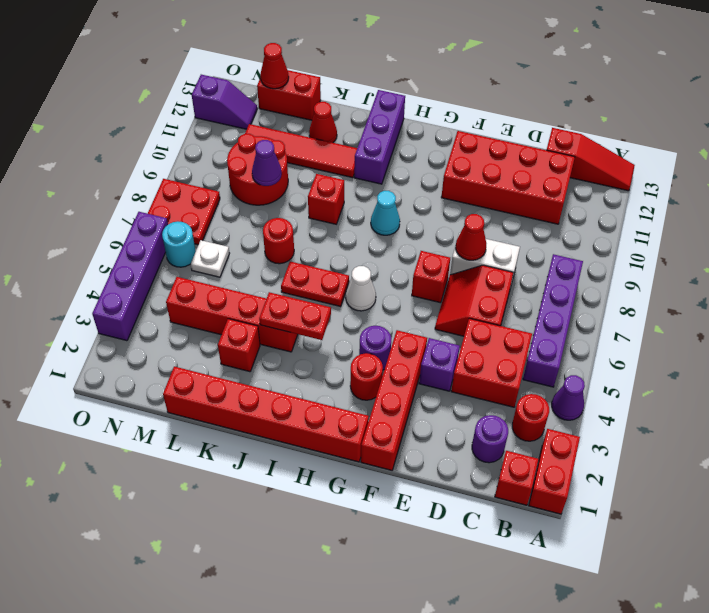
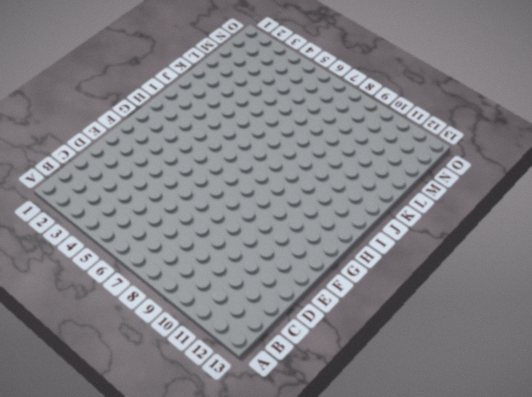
none -> red 1x2 brick [529,429,580,514]
none -> purple 1x1 cone [552,375,585,420]
none -> red 1x3 slope [547,128,635,191]
none -> red 1x1 brick [495,451,539,505]

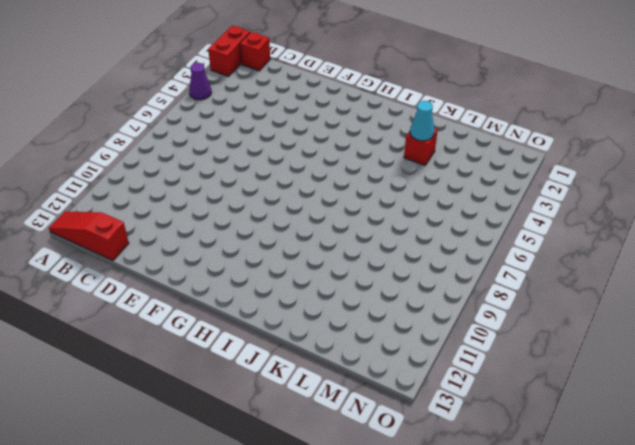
cyan 1x1 cone [410,101,434,141] -> cyan 1x1 cone moved to [371,191,400,235]
none -> red 1x1 round brick [512,394,549,441]
none -> purple 1x4 brick [523,254,583,387]
none -> purple 1x1 round brick [472,415,508,463]
none -> red 2x2 brick [451,318,532,407]

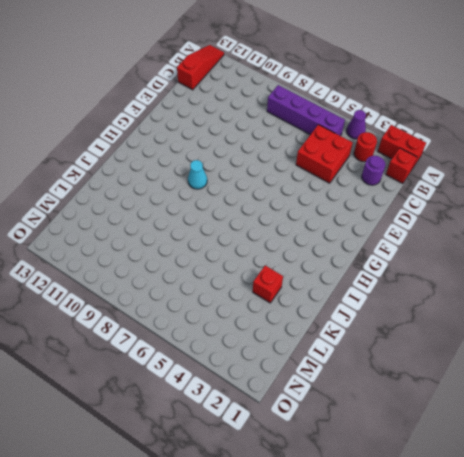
none -> red 2x4 brick [441,131,575,224]
none -> red 2x2 slope [435,265,513,336]
none -> white 1x2 brick [450,233,520,284]
none -> purple 1x1 brick [419,338,460,391]

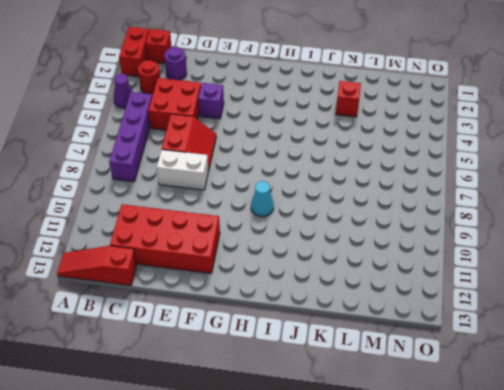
none -> red 1x4 brick [361,330,427,470]
none -> red 1x1 brick [412,251,450,303]
none -> red 1x6 brick [163,367,369,462]
none -> red 1x1 round brick [350,353,383,400]

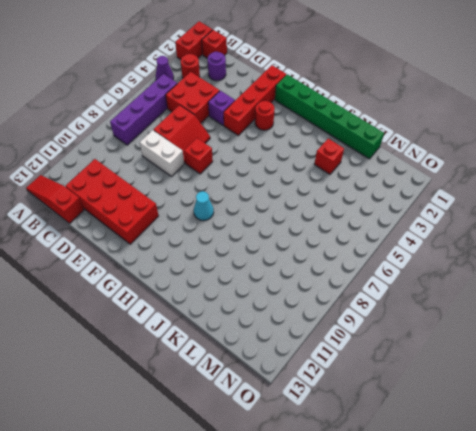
green 1x6 brick [275,74,384,159] -> red 1x6 brick [163,367,369,462]
none -> purple 1x1 round brick [359,326,391,370]
none -> white 1x1 cone [346,266,376,311]
none -> red 1x2 plate [281,262,349,306]
none -> purple 1x3 brick [354,90,405,184]

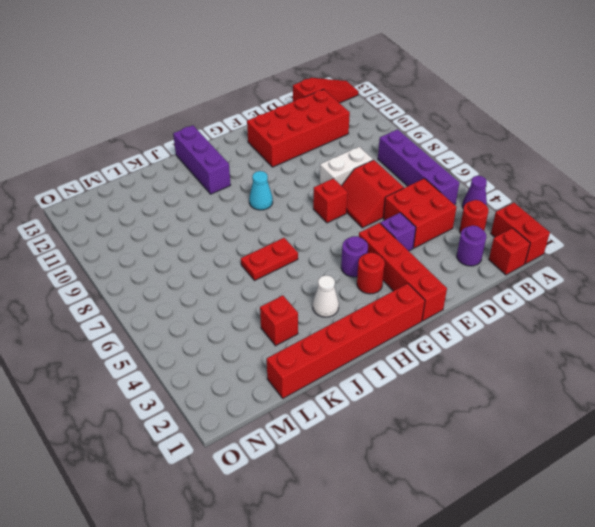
white 1x1 cone [313,275,339,317] -> white 1x1 cone moved to [346,266,376,311]
none -> red 1x4 brick [166,277,298,352]
none -> red 1x1 brick [308,174,344,224]
none -> red 1x4 tile [245,124,357,178]
none -> red 1x1 round brick [263,218,294,264]

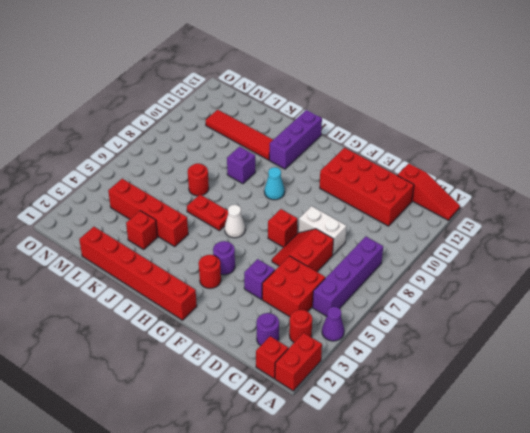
purple 1x1 brick [227,146,255,184] -> red 1x1 brick [308,174,344,224]
none -> red 1x4 brick [361,330,427,470]
none -> red 1x1 cone [309,102,337,143]
none -> red 2x2 round brick [227,134,288,205]
none -> red 1x2 brick [257,70,321,120]

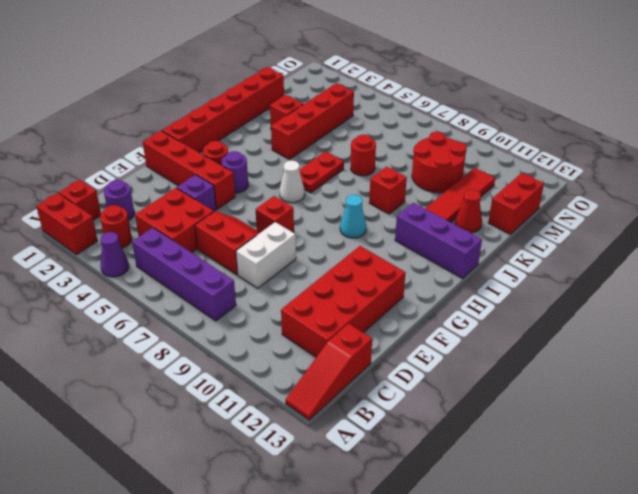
none -> white 1x1 plate [191,240,230,277]
none -> cyan 1x1 round brick [162,221,196,267]
none -> red 2x2 plate [148,179,220,245]
none -> purple 1x2 slope [192,75,257,129]

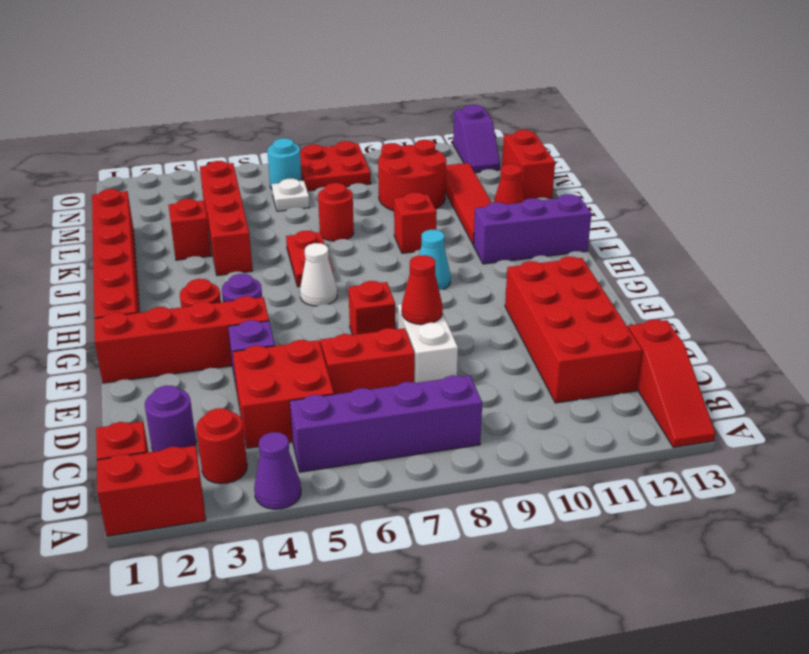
none -> purple 1x4 brick [92,212,168,341]
none -> red 1x2 plate [259,292,331,340]
none -> purple 1x1 cone [252,140,282,186]
none -> red 1x1 cone [260,43,289,89]

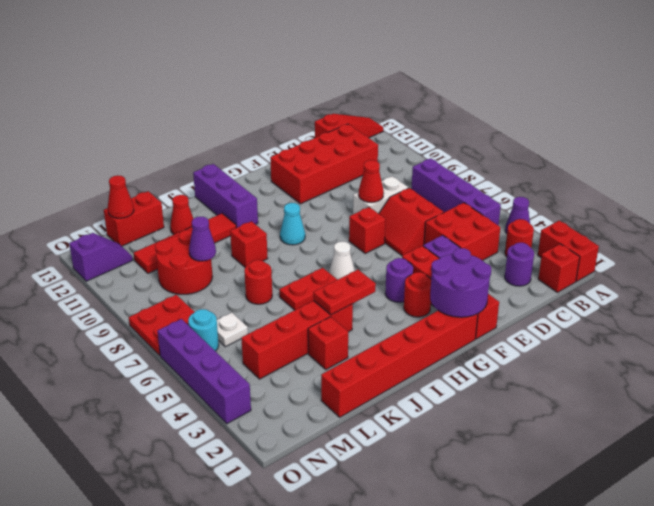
purple 2x2 round brick [430,248,491,317] -> none

